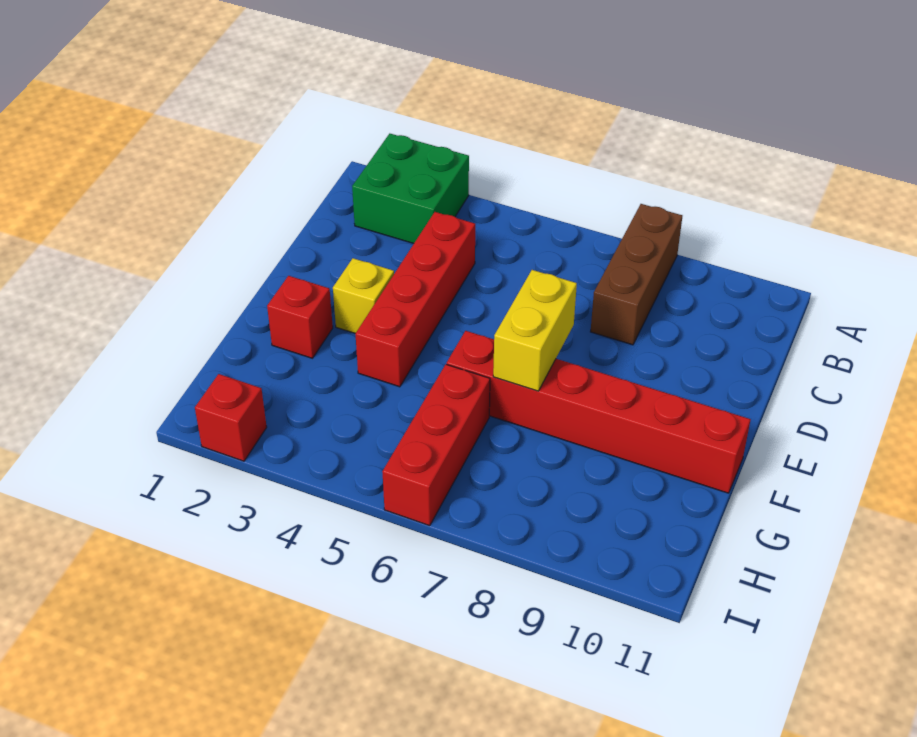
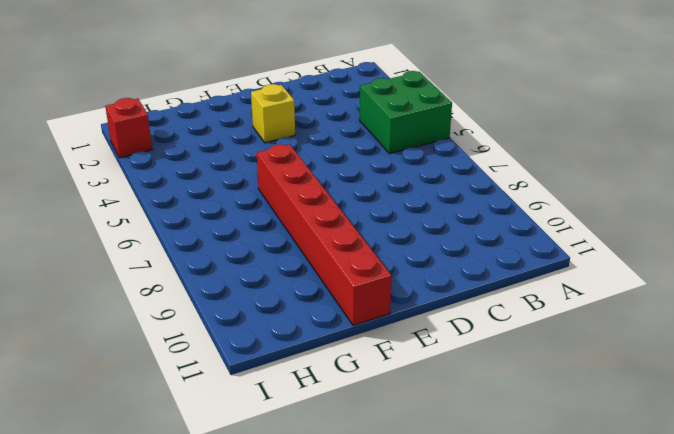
green 2x2 brick [360,71,452,154] -> green 2x2 brick moved to [352,134,469,243]
none -> brown 1x3 brick [591,204,682,345]
none -> red 1x4 brick [355,212,475,387]

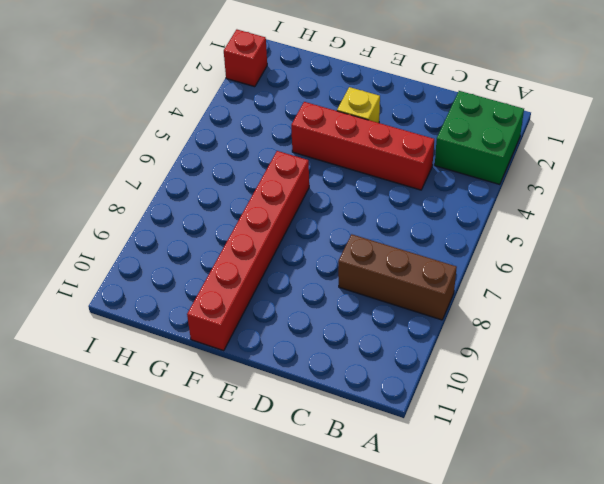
none -> red 1x1 brick [267,276,333,358]
none -> red 1x3 brick [382,364,490,526]

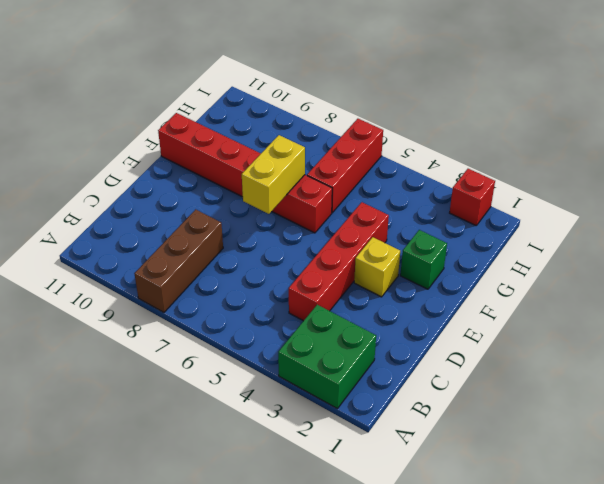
green 1x1 brick [400,230,447,289] -> red 1x1 brick [267,276,333,358]

